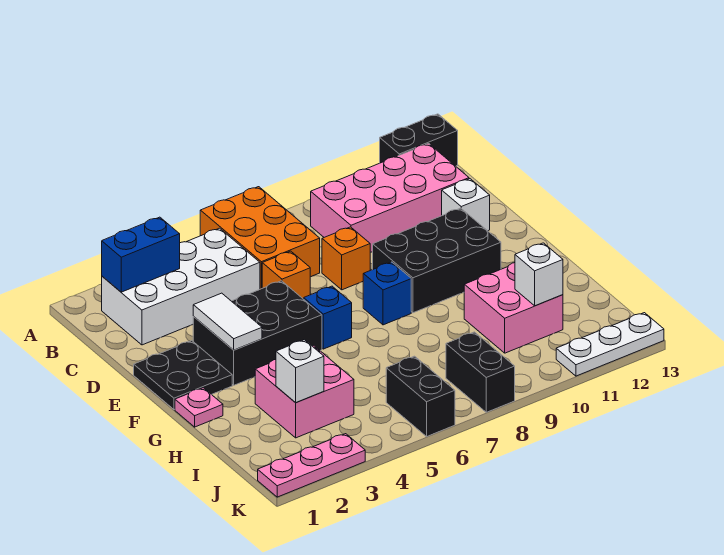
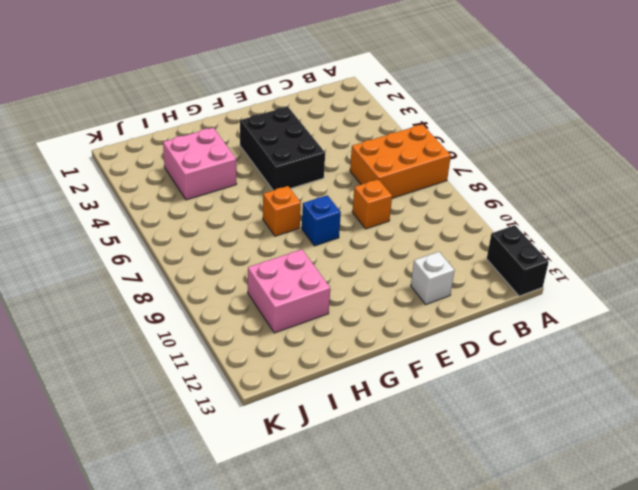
orange 1x1 brick [263,186,301,236] -> orange 1x1 brick moved to [262,251,310,299]
none -> white 2x4 brick [102,228,260,345]
none -> pink 2x4 brick [311,144,469,253]
none -> black 2x2 plate [134,341,232,410]

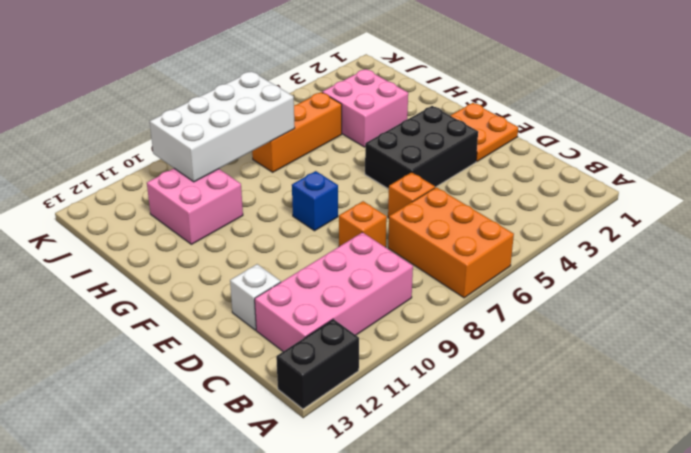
orange 2x2 plate [451,103,518,162] -> black 2x2 plate [134,341,232,410]
orange 1x3 brick [252,92,342,172] -> none
white 2x4 brick [150,71,295,182] -> white 2x4 brick moved to [102,228,260,345]
none -> black 2x3 brick [373,208,501,313]
none -> blue 1x1 brick [304,286,352,349]
none -> pink 1x1 plate [175,388,223,427]

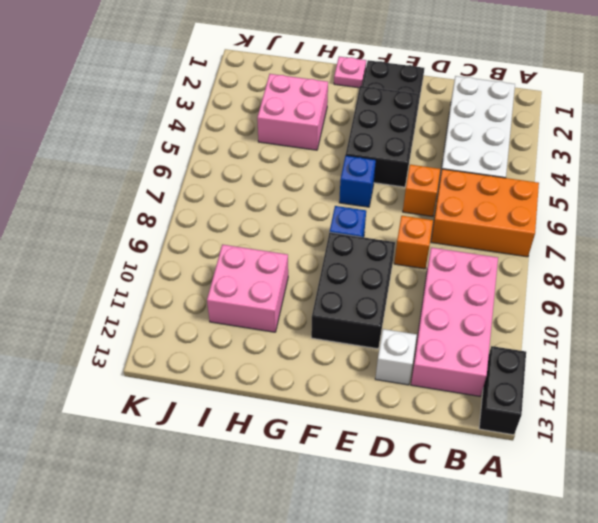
none -> black 1x2 brick [386,356,455,436]
none -> black 1x2 brick [446,332,515,412]
none -> pink 1x3 plate [258,434,365,497]

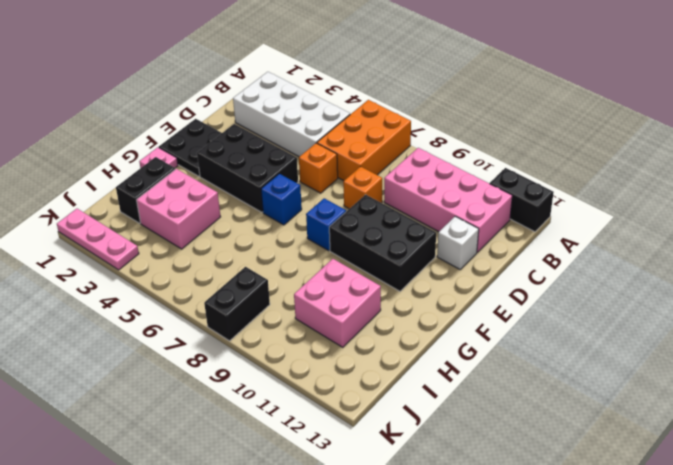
black 1x2 brick [116,157,175,223] -> black 1x2 brick moved to [386,356,455,436]
none -> white 1x3 plate [556,313,664,376]
none -> blue 1x2 brick [102,217,180,292]
none -> white 1x2 tile [193,293,262,350]

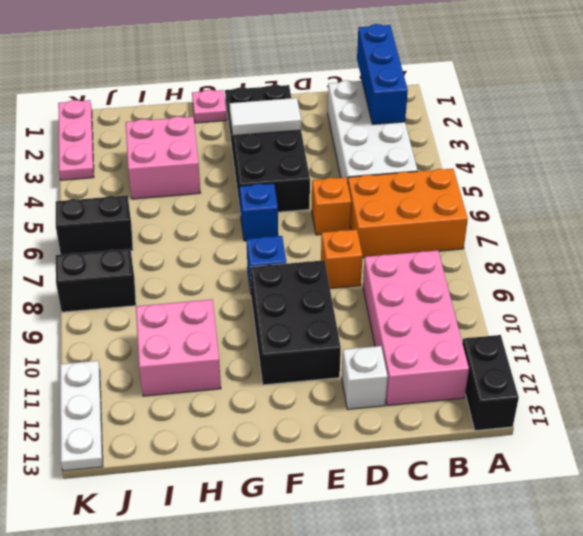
blue 1x3 brick [357,24,408,124] -> blue 1x2 brick [102,217,180,292]
none -> white 1x1 brick [276,340,324,403]
none -> white 1x1 brick [515,243,563,306]

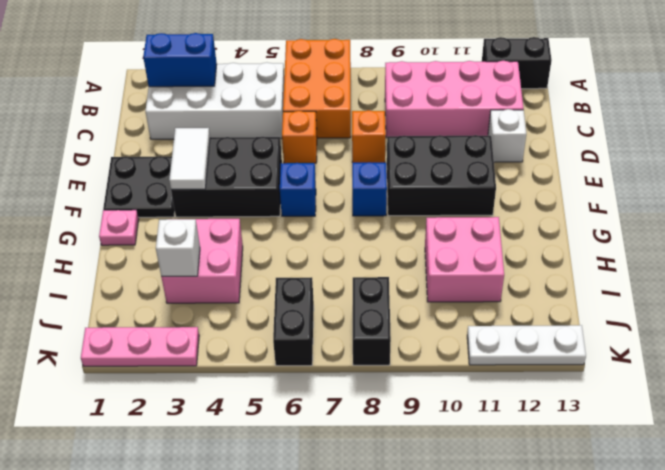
none -> white 1x1 brick [515,243,563,306]

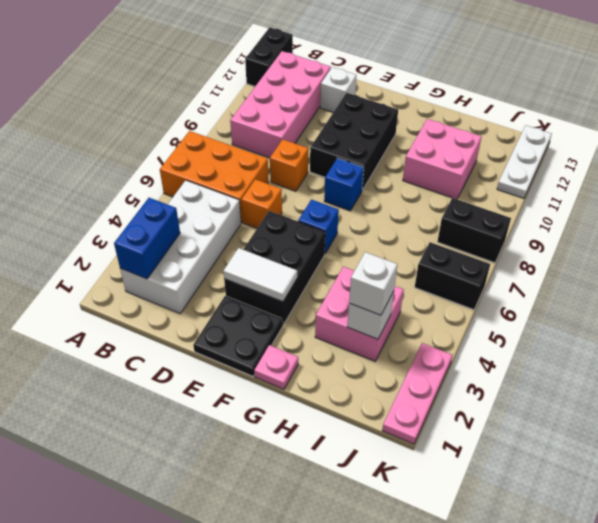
white 1x1 brick [349,252,398,315] -> white 1x1 brick moved to [515,243,563,306]

